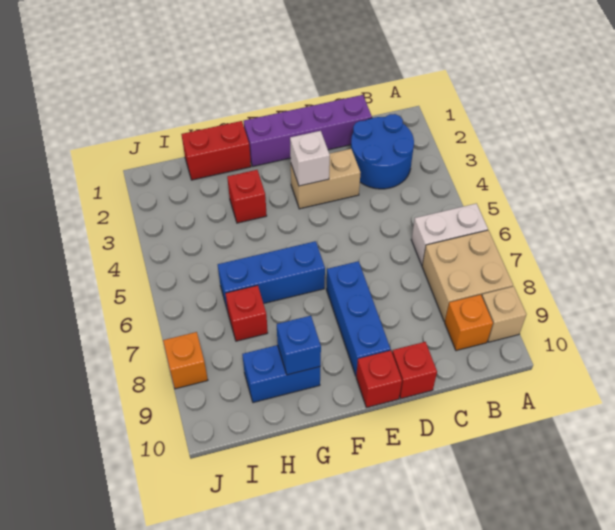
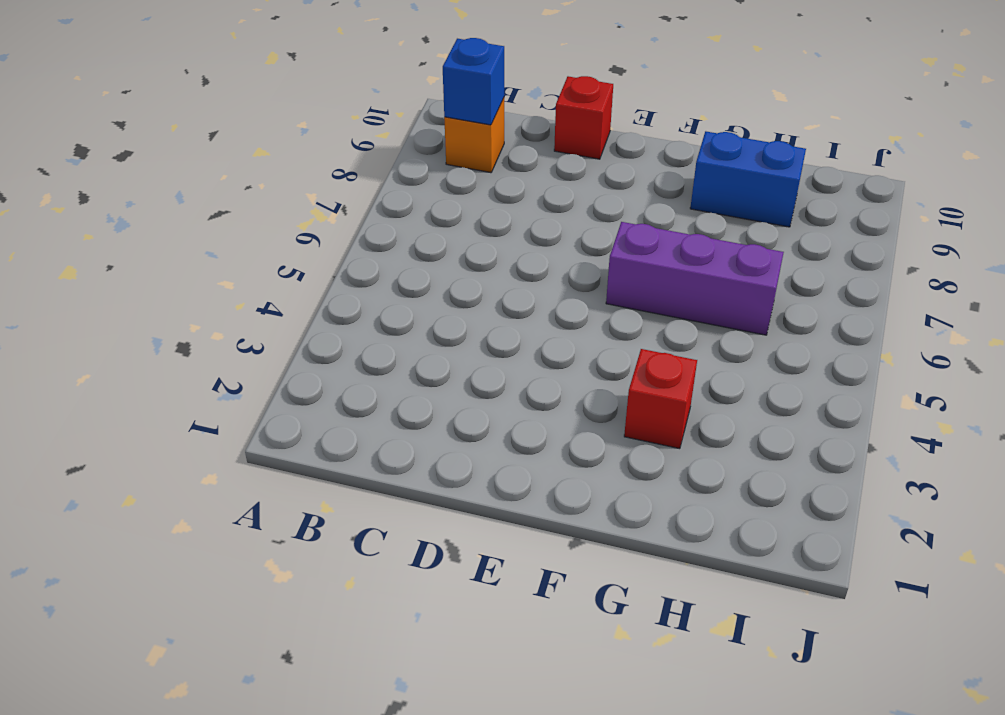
blue 1x1 brick [443,38,504,125] -> blue 1x1 brick moved to [277,316,321,375]
purple 1x3 brick [606,222,784,335] -> blue 1x3 brick [218,241,325,310]
none -> white 1x2 brick [411,203,488,265]
none -> tan 2x2 brick [422,230,513,321]
none -> tan 1x1 brick [482,286,526,342]

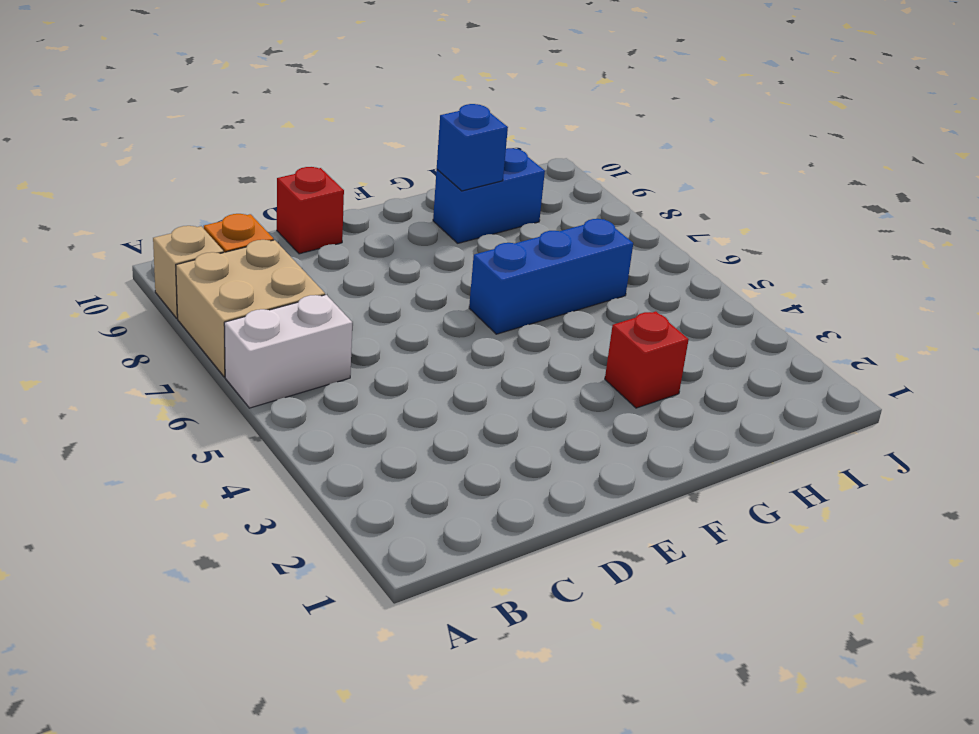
none -> blue 2x2 round brick [351,114,414,189]
none -> purple 1x4 brick [244,95,372,166]
none -> tan 1x2 brick [291,149,361,209]

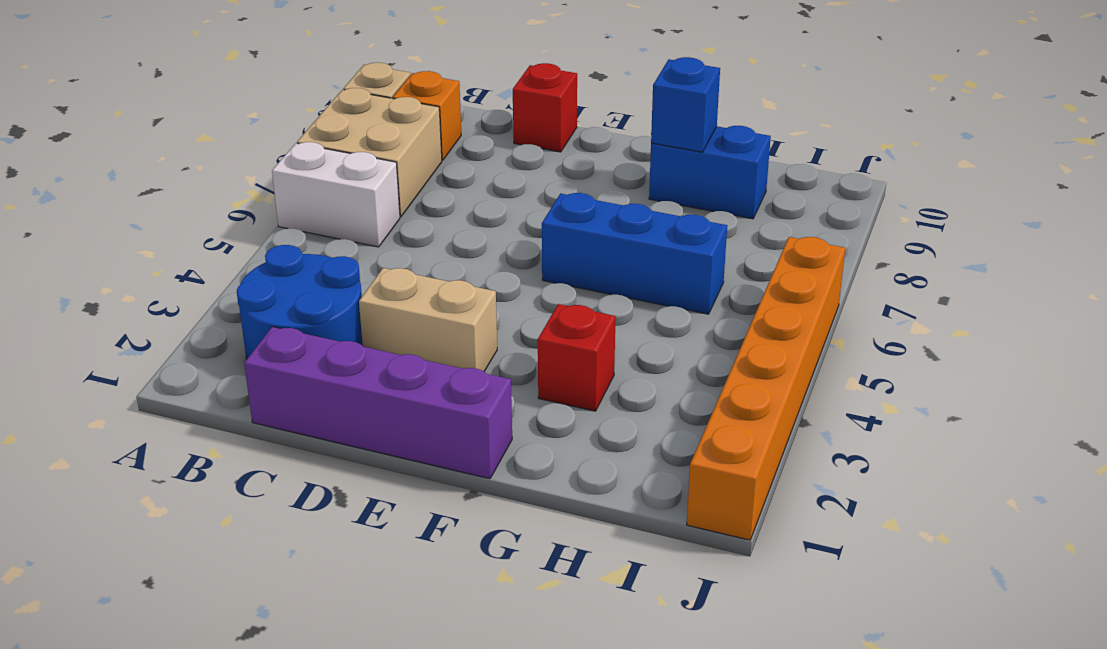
orange 1x6 brick [687,237,845,540] -> none
none -> blue 1x3 brick [326,261,391,375]
none -> red 1x1 brick [356,350,402,408]
none -> red 1x2 brick [181,121,251,180]

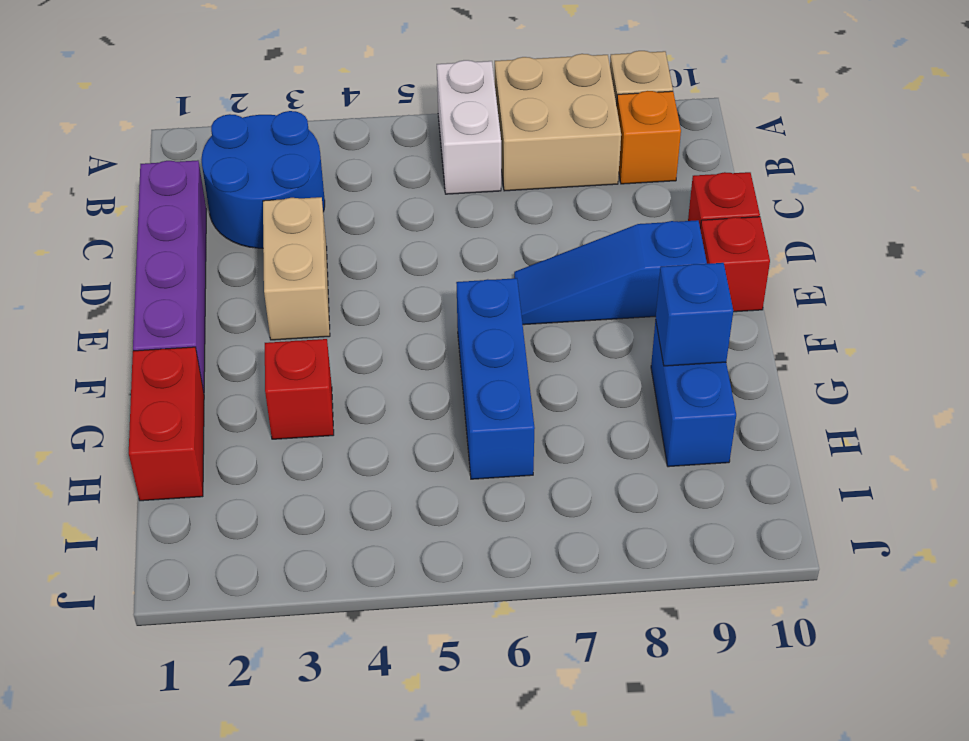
blue 1x3 slope [514,220,707,325] -> blue 1x3 brick [326,261,391,375]
none -> red 1x1 brick [225,285,268,341]
none -> orange 1x1 brick [163,332,208,389]
none -> white 1x1 brick [290,131,330,186]

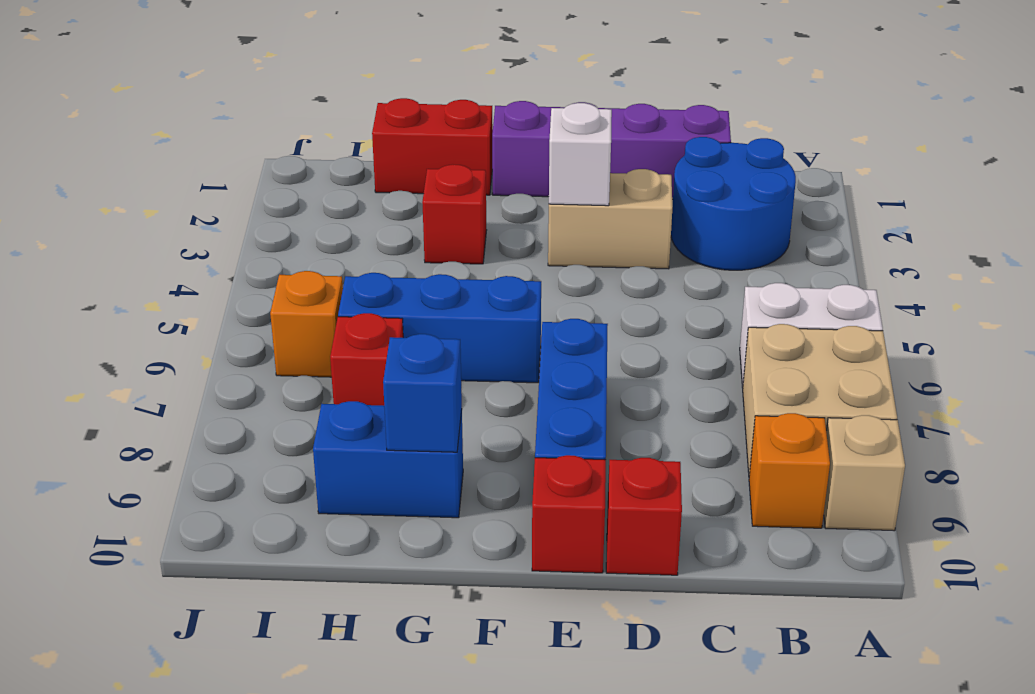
orange 1x1 brick [270,271,343,377] -> orange 1x1 brick moved to [163,332,208,389]

